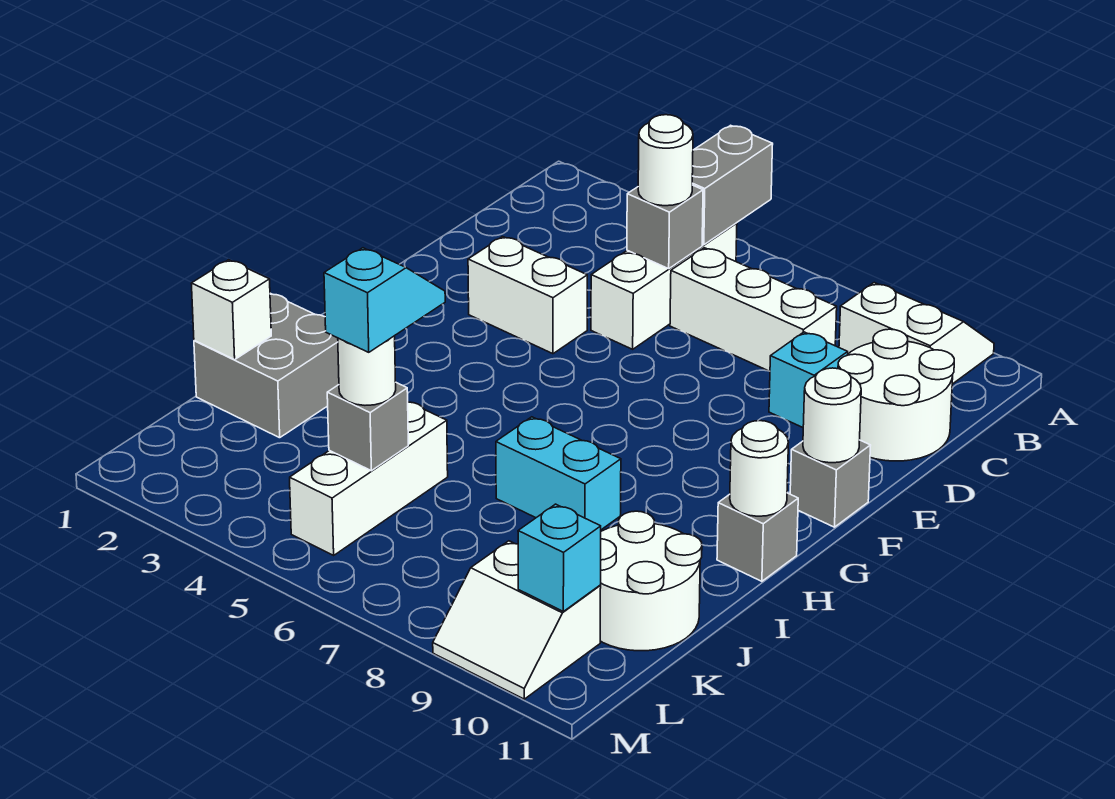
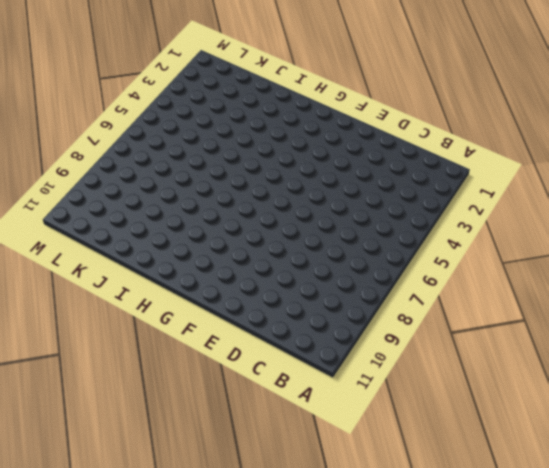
none -> white 2x2 slope [839,283,994,384]
none -> white 1x3 brick [591,223,737,349]
none -> white 1x3 brick [670,248,837,371]

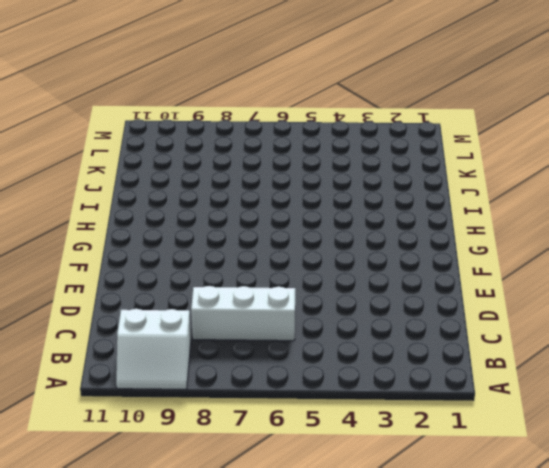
none -> white 1x3 brick [591,223,737,349]
none -> white 2x2 round brick [838,329,954,461]
none -> cyan 1x1 brick [769,332,848,427]

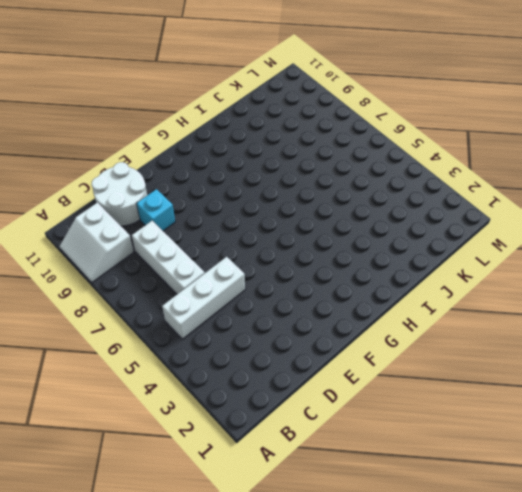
none -> white 1x2 brick [468,237,587,354]
none -> grey 1x1 brick [790,440,871,527]
none -> grey 1x1 brick [717,493,798,581]

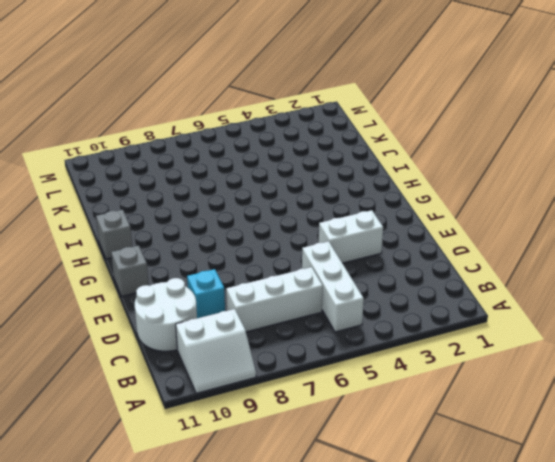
none -> grey 2x2 brick [194,293,339,438]
none -> cyan 1x2 brick [496,417,621,530]
none -> white 1x3 brick [290,402,448,555]

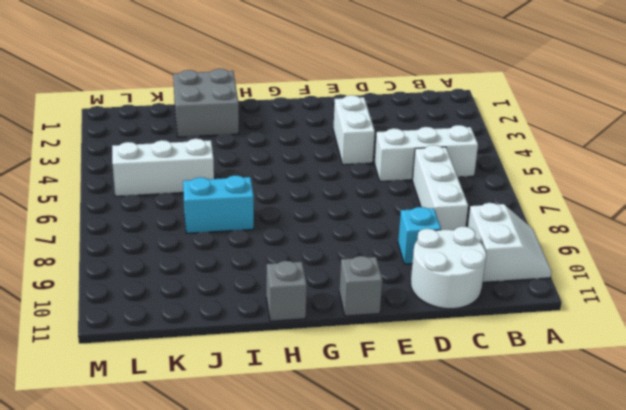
cyan 1x2 brick [183,175,254,233] -> cyan 1x2 brick turned to [496,417,621,530]
none -> white 2x2 round brick [600,511,702,651]
none -> white 2x2 slope [433,541,601,699]
none -> grey 1x2 brick [692,125,773,245]

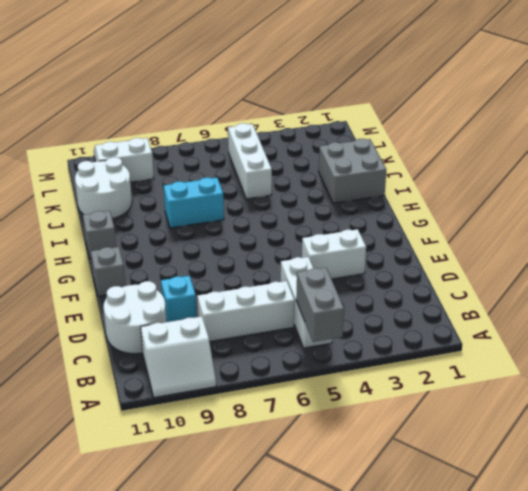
none -> grey 1x1 brick [627,185,703,269]
none -> white 1x1 round brick [803,368,861,463]
none -> white 1x1 round brick [730,421,788,516]

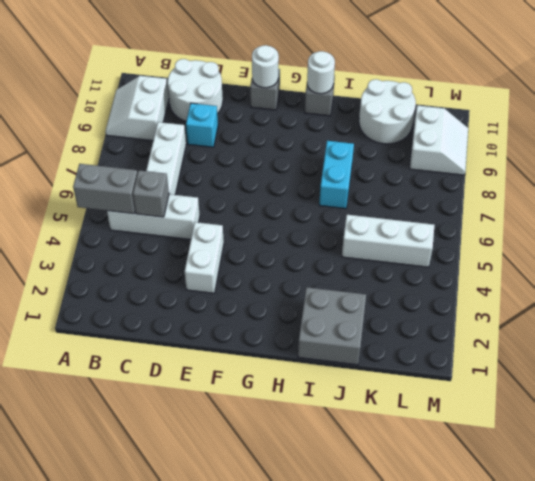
none -> white 1x1 brick [191,260,271,360]
none -> grey 1x1 brick [327,383,408,471]
none -> cyan 1x1 brick [518,504,601,611]

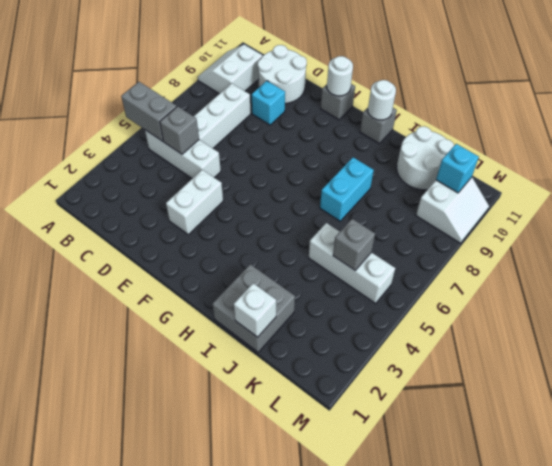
none -> white 1x1 round brick [638,115,693,206]
none -> white 1x1 round brick [338,336,396,405]
none -> cyan 1x2 slope [324,248,445,352]

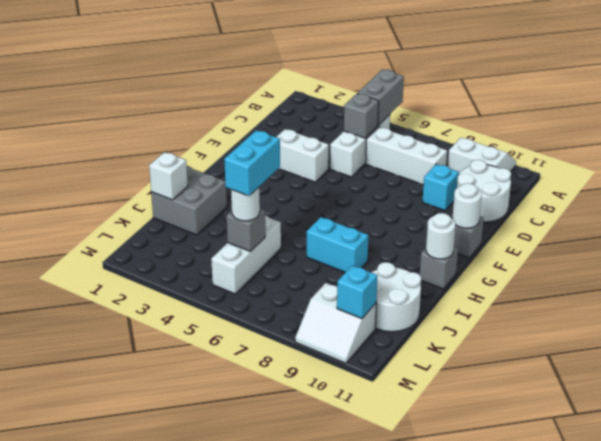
cyan 1x2 brick [224,130,280,196] -> cyan 1x2 slope [324,248,445,352]
none -> white 1x1 round brick [638,115,693,206]

